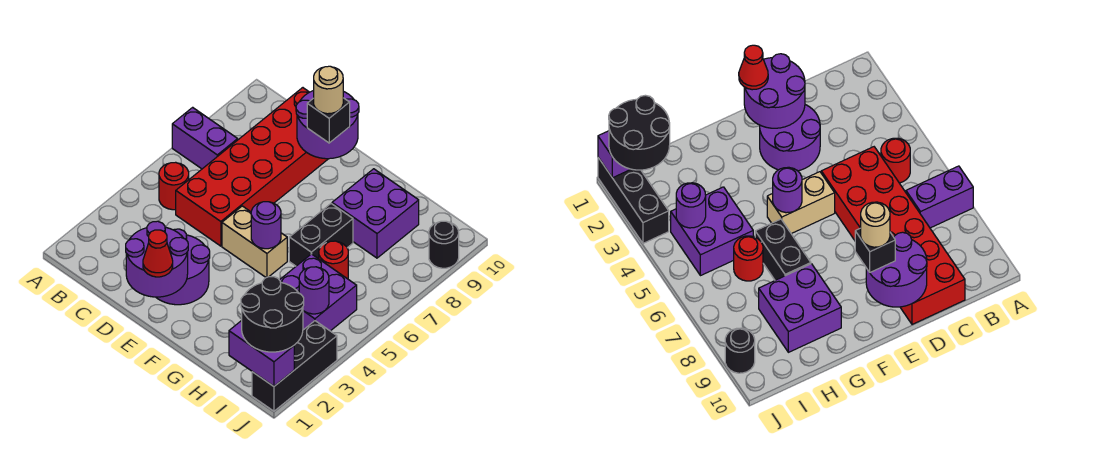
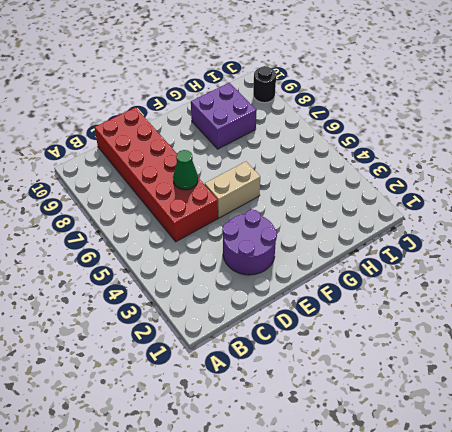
green 1x1 cone [173,150,198,190] -> none
none -> purple 1x2 brick [172,107,238,169]
none -> red 1x1 round brick [159,162,189,210]
none -> black 1x2 brick [289,204,353,266]

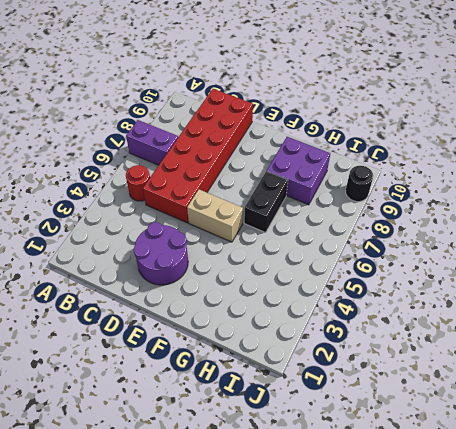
none -> purple 2x2 brick [280,254,357,331]
none -> red 1x1 round brick [319,241,348,279]
none -> black 1x3 brick [252,321,337,411]

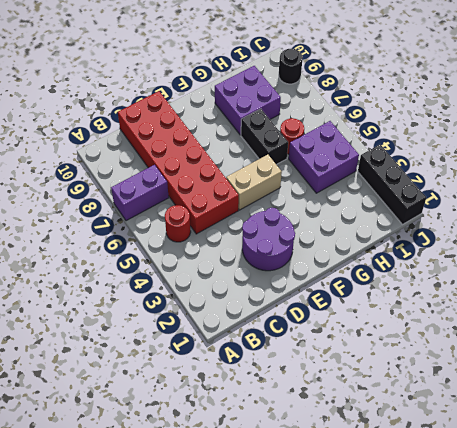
none -> purple 2x2 round brick [126,221,188,297]
none -> purple 2x2 round brick [296,91,359,159]
none -> purple 1x1 round brick [251,202,281,249]

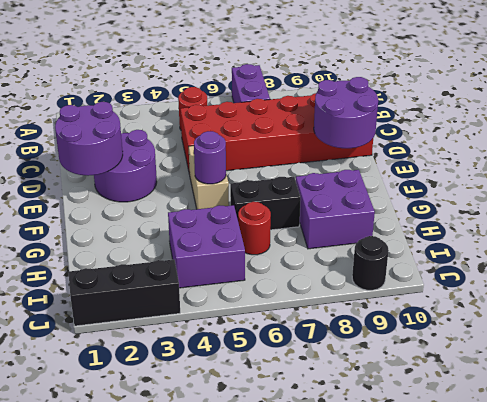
none -> purple 1x2 brick [229,320,294,386]
none -> purple 1x1 round brick [299,267,329,314]
none -> red 1x1 cone [143,230,173,277]

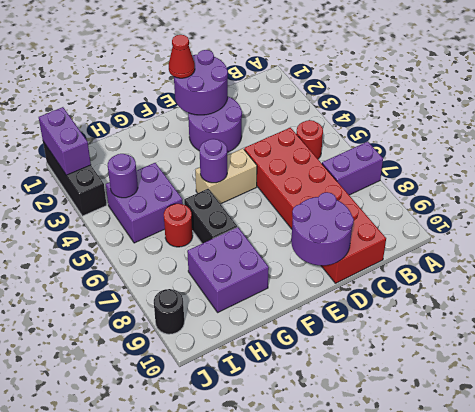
purple 1x2 brick [39,107,91,175] -> purple 1x2 brick turned to [229,320,294,386]
none -> black 1x1 brick [307,98,350,143]
none -> black 2x2 round brick [241,277,304,352]
none -> tan 1x1 round brick [314,66,343,114]

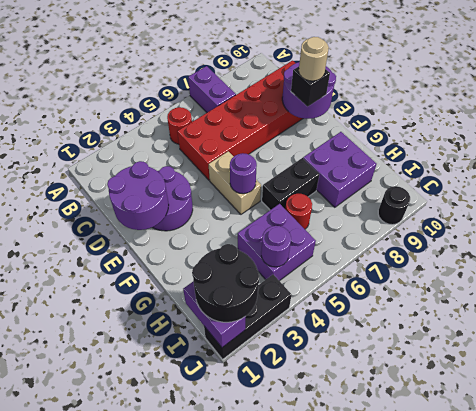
none -> red 1x1 cone [143,230,173,277]

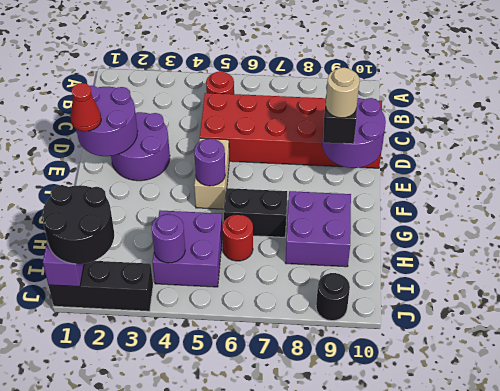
none -> purple 1x2 brick [172,107,238,169]

